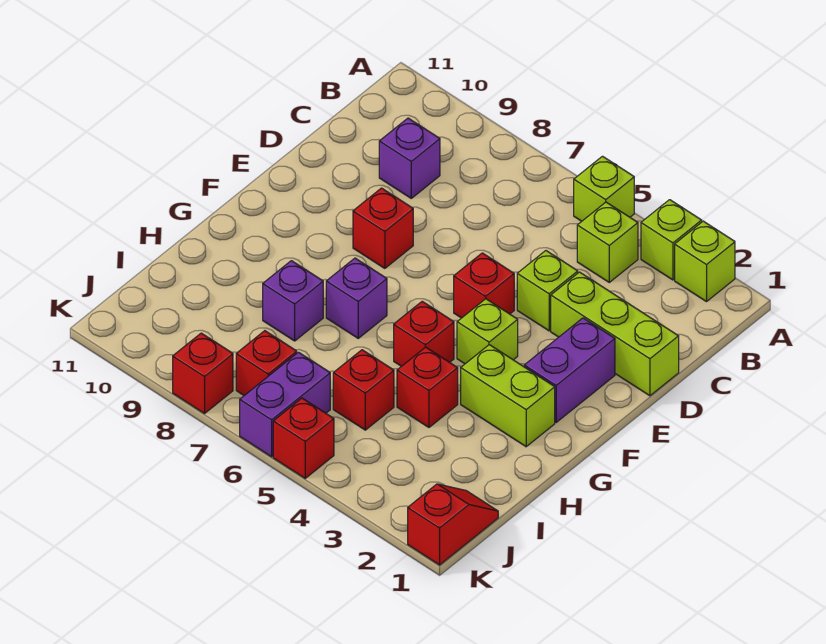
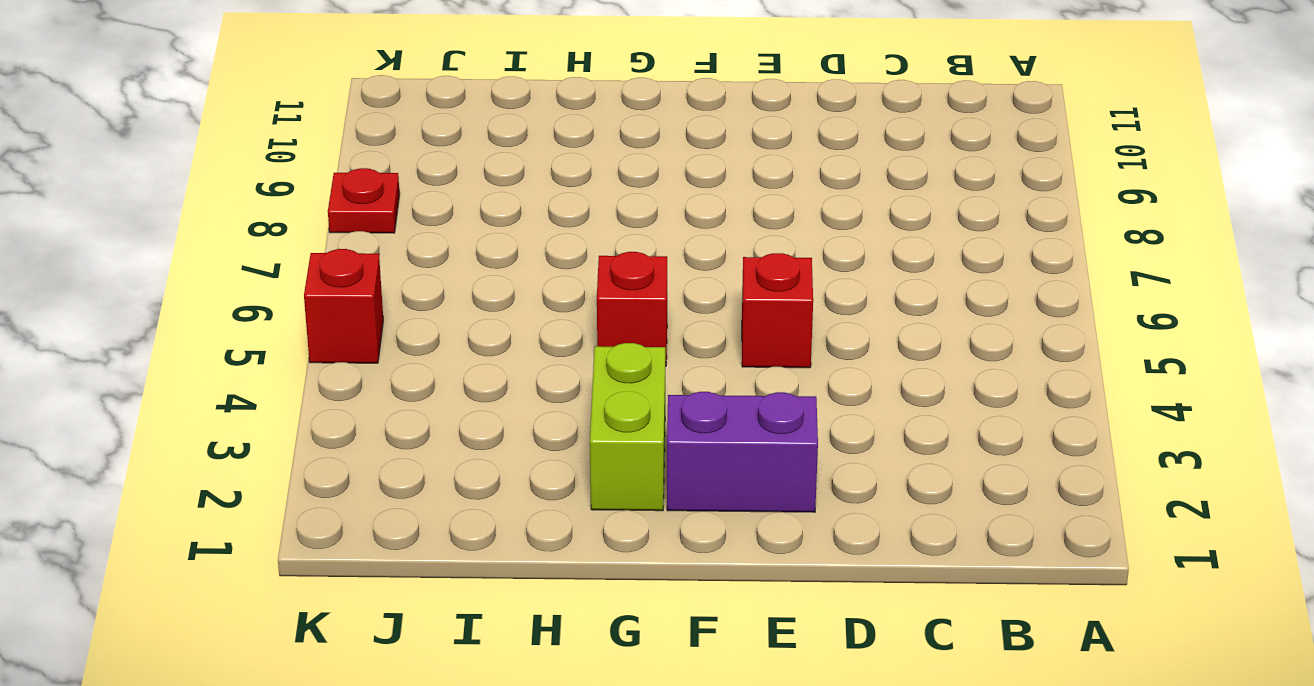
red 1x1 plate [328,168,400,233] -> red 1x1 brick [173,333,233,414]
none -> lime 1x1 brick [675,221,735,302]
none -> lime 1x1 brick [641,200,702,280]
none -> lime 1x1 brick [574,156,634,221]

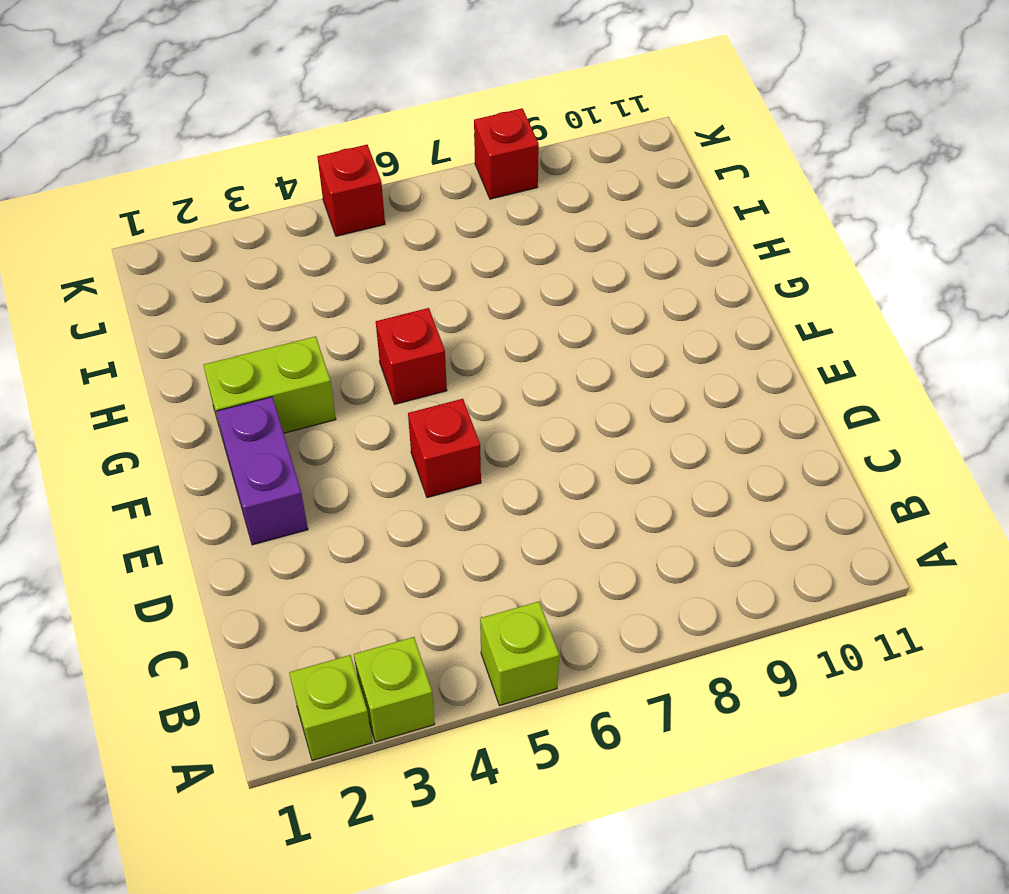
none -> lime 1x1 brick [577,202,638,282]
none -> purple 1x1 brick [379,118,440,198]
none -> lime 1x3 brick [551,272,679,396]

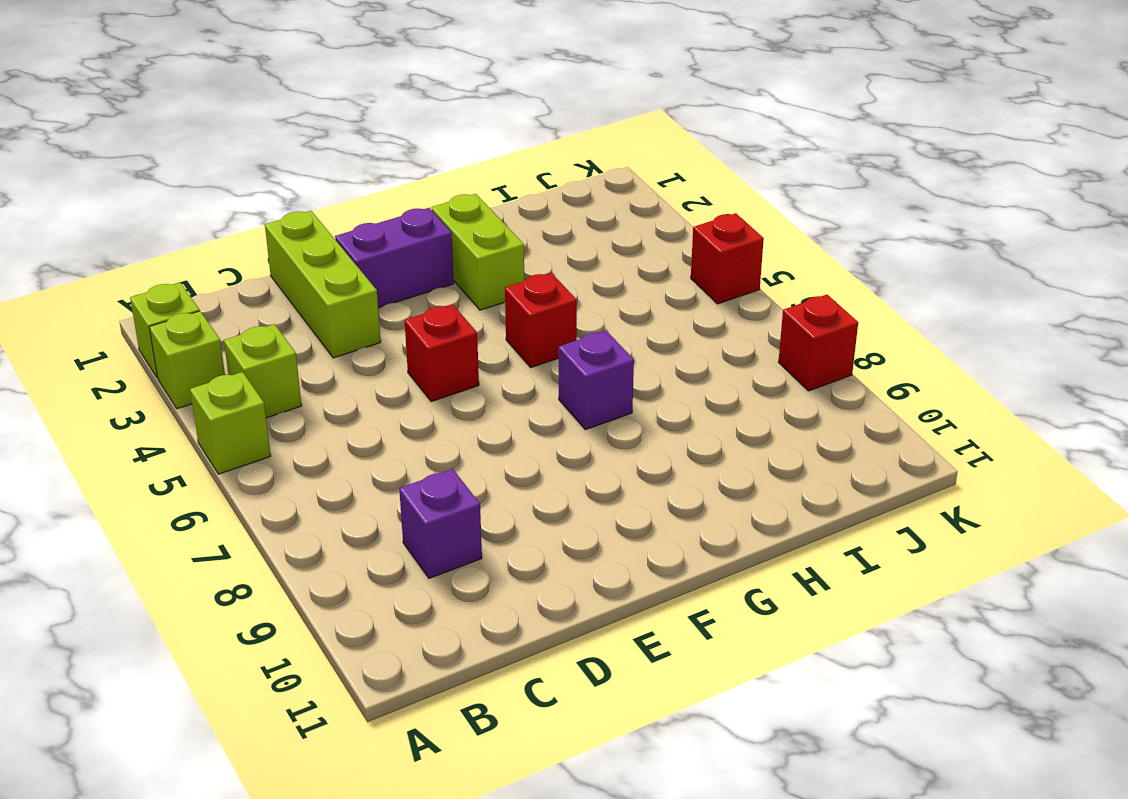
none -> lime 1x1 brick [517,251,578,331]
none -> red 1x1 brick [353,188,413,268]
none -> lime 1x1 brick [457,299,518,364]

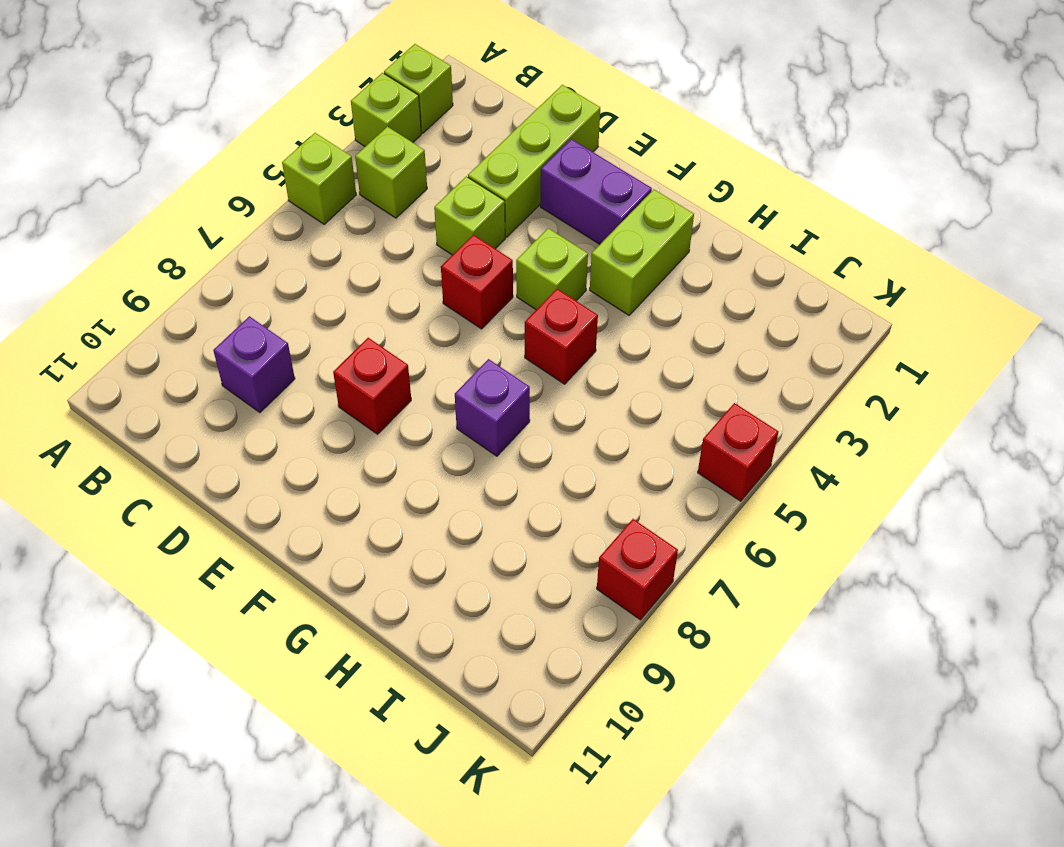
none -> red 1x1 brick [397,347,458,427]
none -> purple 1x1 brick [263,261,323,341]
none -> red 1x1 brick [333,350,394,430]

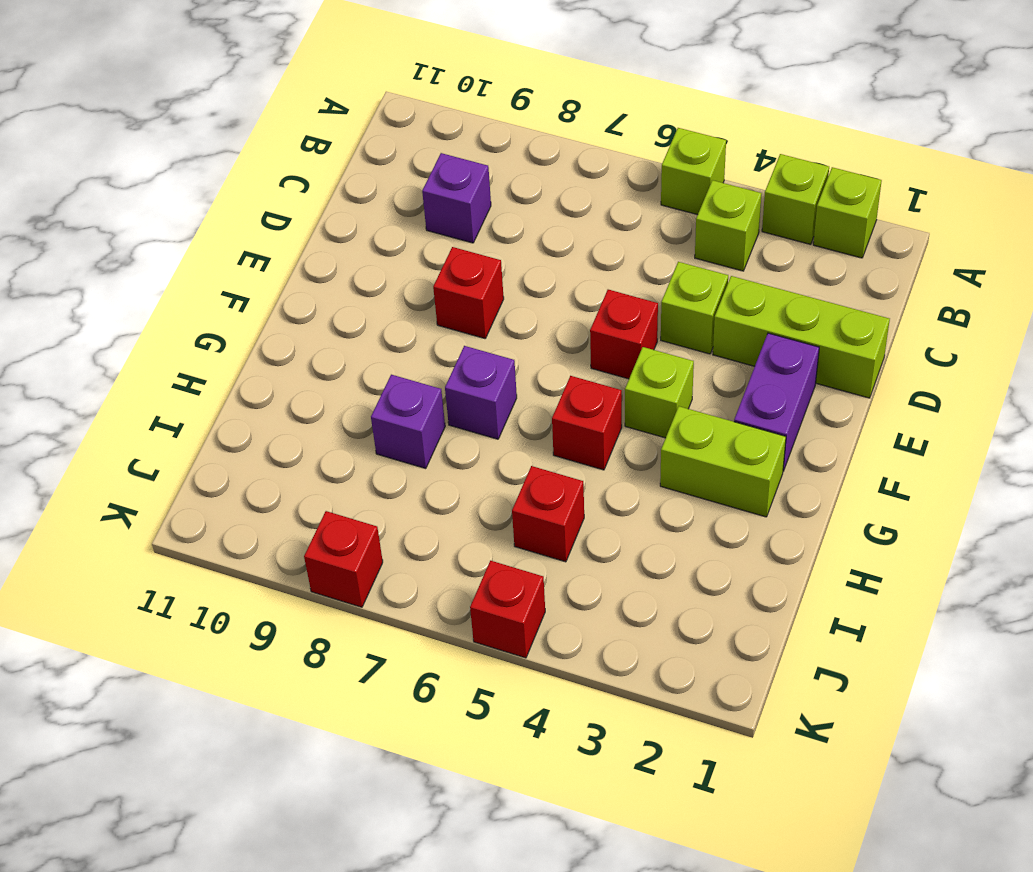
none -> red 1x1 brick [397,347,458,427]
none -> red 1x2 slope [408,484,498,565]
none -> purple 1x2 brick [240,352,330,457]

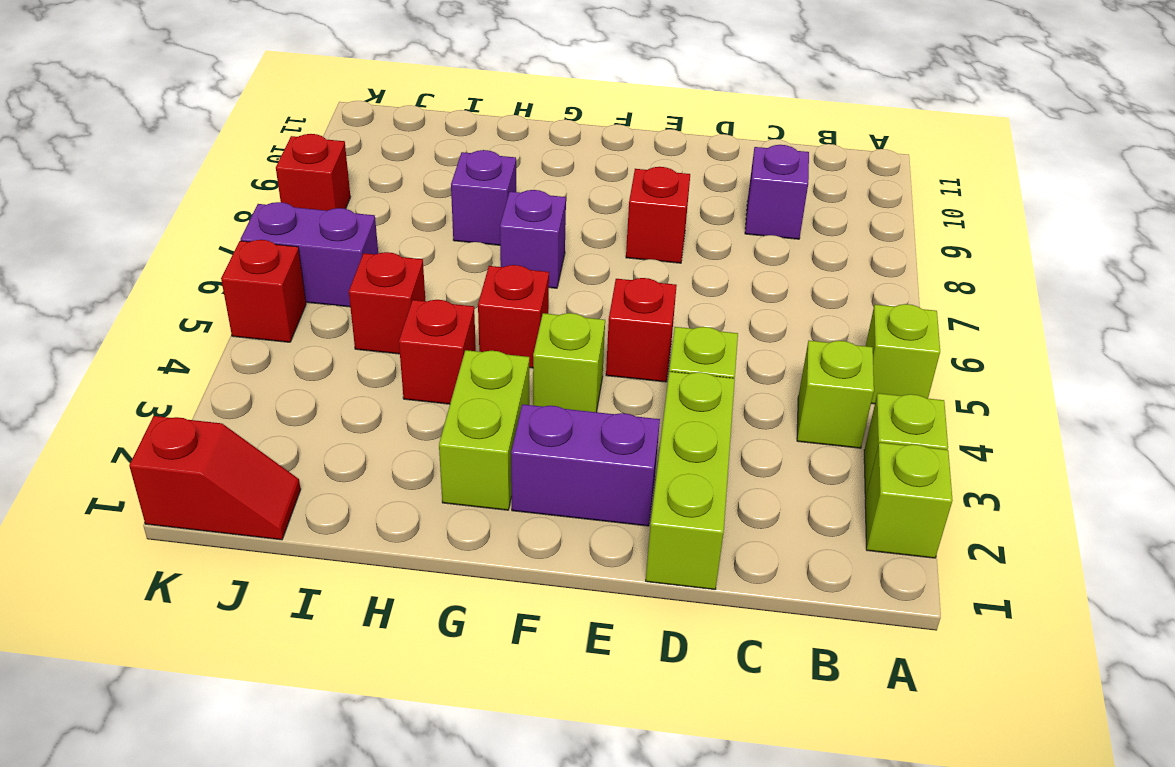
none -> red 1x1 brick [236,331,297,395]

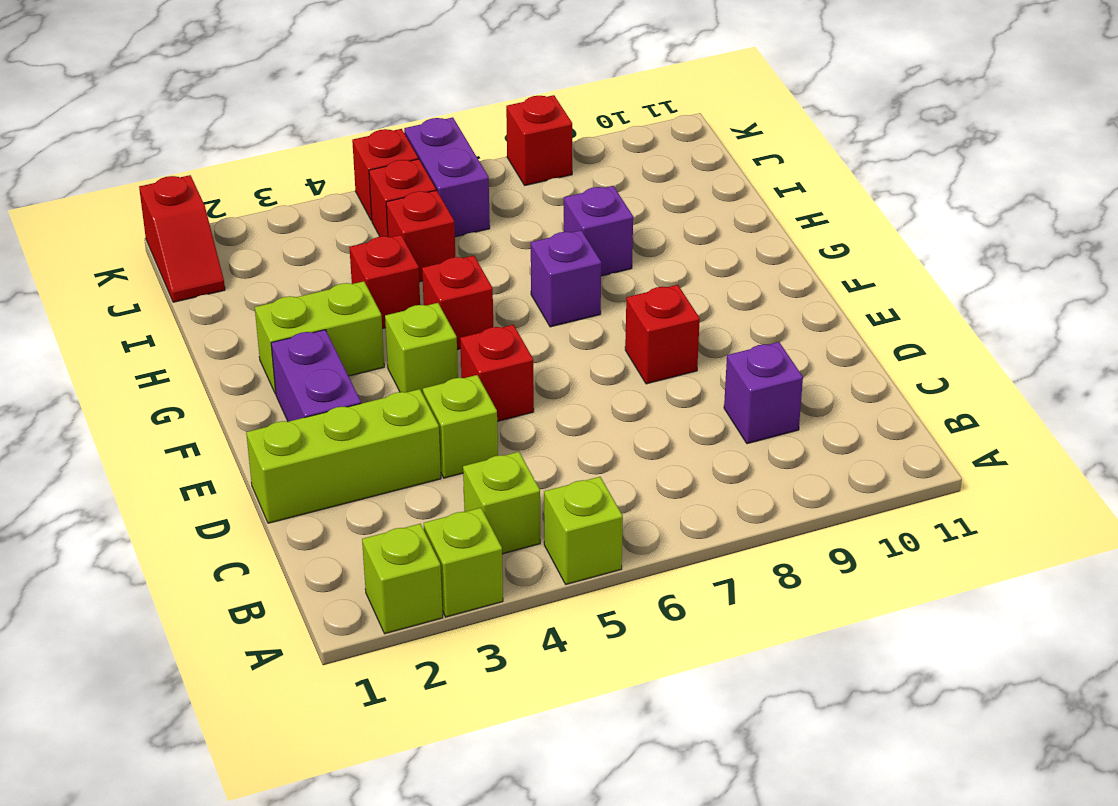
red 1x1 brick [369,159,436,237] -> red 1x1 brick moved to [236,331,297,395]

